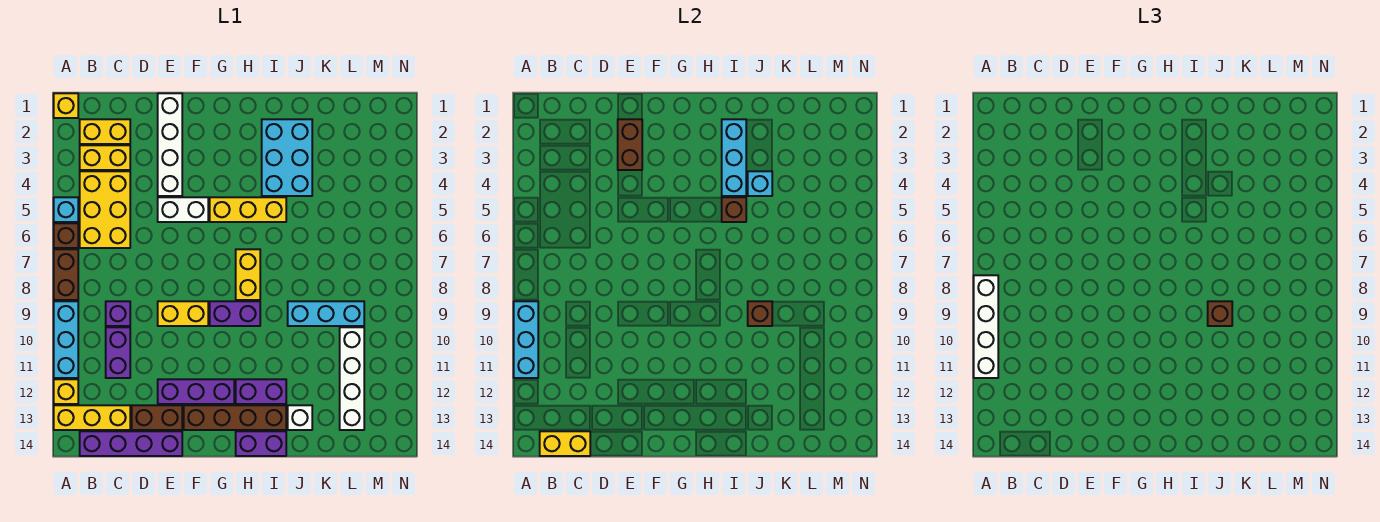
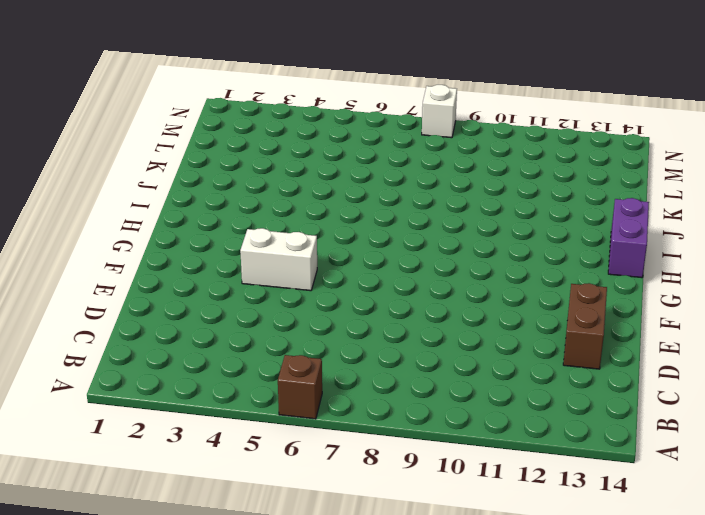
white 1x2 brick [240,228,317,291] -> white 1x2 brick turned to [158,197,208,222]
white 1x1 brick [422,85,457,138] -> white 1x1 brick moved to [288,405,312,430]
none -> yellow 1x1 brick [54,93,78,118]
none -> cyan 1x1 brick [54,197,78,222]
none -> brown 1x2 brick [54,249,78,300]
none -> cyan 1x3 brick [54,301,78,378]

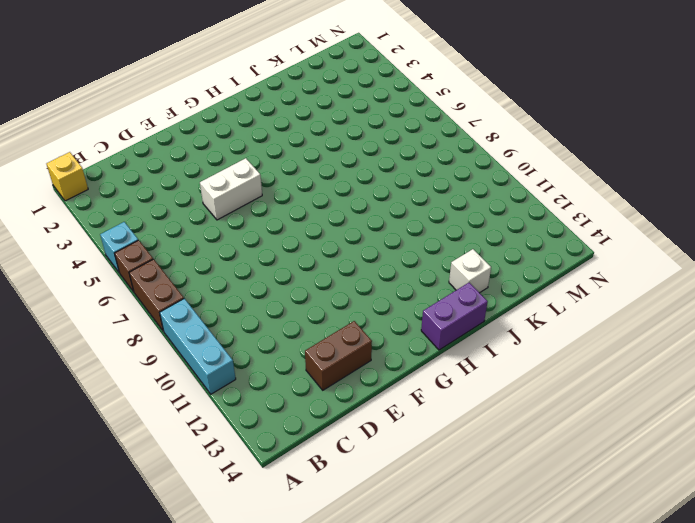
none -> yellow 1x1 brick [54,379,78,404]
none -> yellow 1x3 brick [54,405,130,430]
none -> yellow 1x2 brick [80,119,130,144]
none -> yellow 1x2 brick [80,145,130,170]

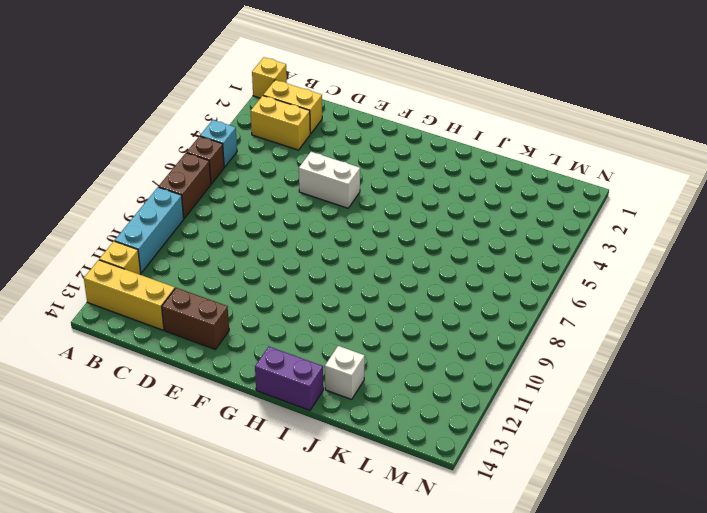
none -> yellow 2x3 brick [80,171,130,248]
none -> purple 1x4 brick [80,431,182,456]
none -> purple 1x1 brick [106,301,130,326]
none -> purple 1x2 brick [106,327,130,378]

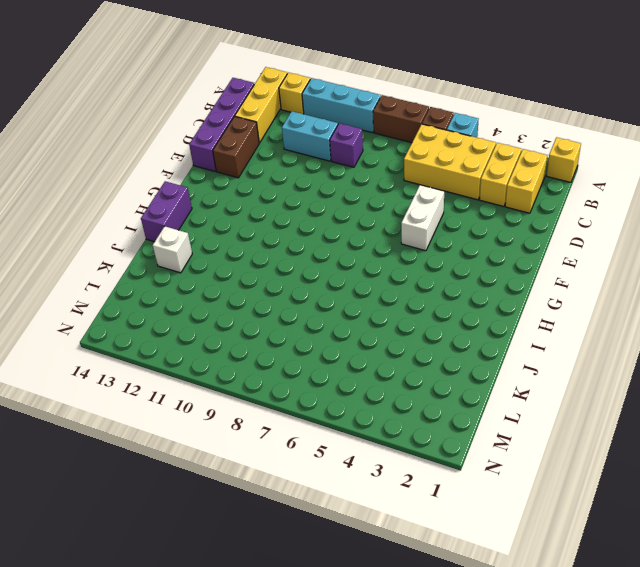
cyan 1x2 brick [282,111,338,161] -> purple 1x2 brick [106,327,130,378]
none -> white 1x4 brick [158,93,182,196]
none -> yellow 1x2 brick [158,301,208,326]
none -> purple 1x3 brick [158,379,234,404]
none -> brown 1x4 brick [184,405,286,430]

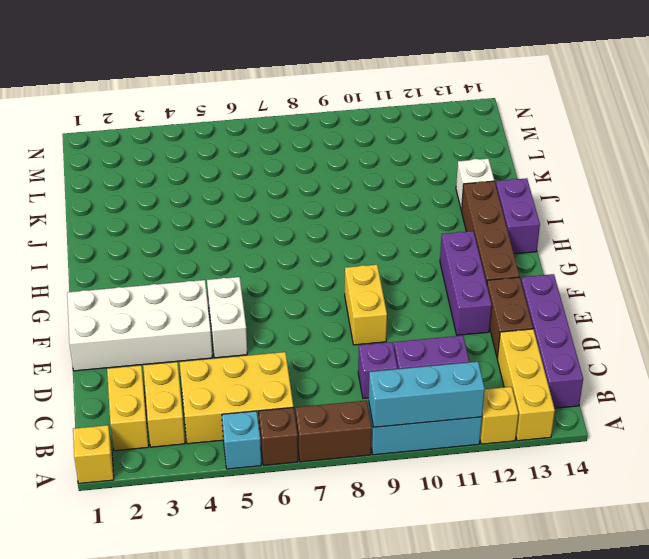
white 2x4 brick [67,280,213,371] -> white 1x4 brick [158,93,182,196]
none -> yellow 1x3 brick [210,197,286,222]
none -> purple 1x2 brick [210,301,260,326]
none -> yellow 1x2 brick [236,249,260,300]
none -> purple 1x2 brick [236,379,286,404]

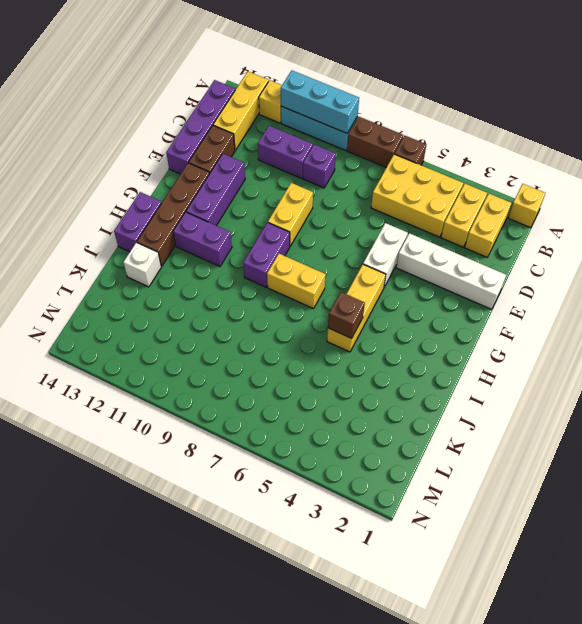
purple 1x2 brick [173,212,232,266] -> purple 1x2 brick turned to [236,379,286,404]
none -> cyan 1x1 brick [54,197,78,222]
none -> cyan 2x3 brick [262,119,312,196]
none -> cyan 1x3 brick [288,301,364,326]
none -> white 1x4 brick [340,327,364,430]

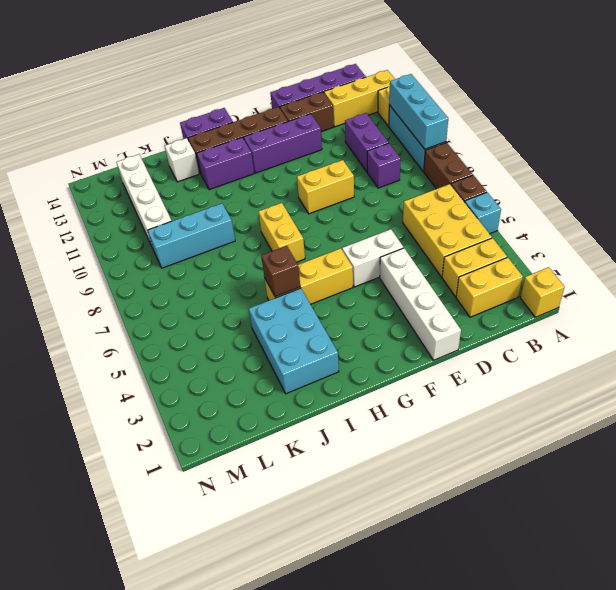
none -> purple 1x2 brick [210,301,260,326]
none -> yellow 1x2 brick [540,431,590,456]
none -> brown 1x2 brick [618,119,642,170]
none -> cyan 1x3 brick [722,119,746,196]

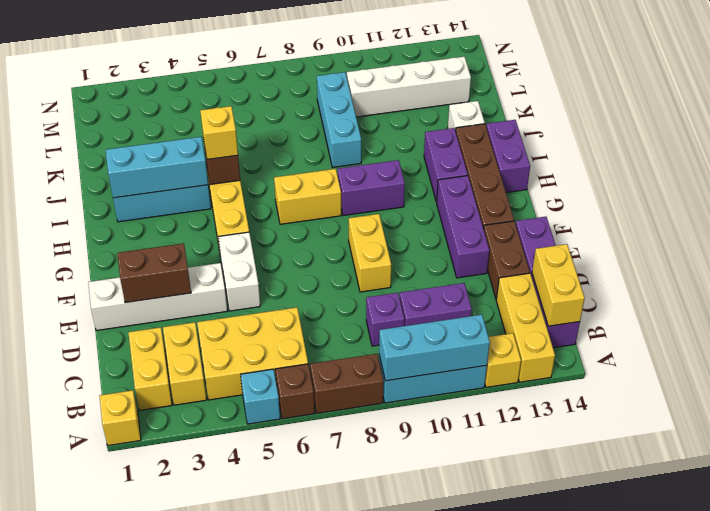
purple 1x2 brick [337,160,405,216] -> purple 1x2 brick turned to [210,301,260,326]
yellow 1x1 brick [200,106,238,159] -> none
none -> cyan 1x1 brick [748,171,772,196]
none -> brown 1x1 brick [748,301,772,326]
none -> white 1x4 brick [974,275,998,378]
none -> brown 1x1 brick [1208,301,1232,326]

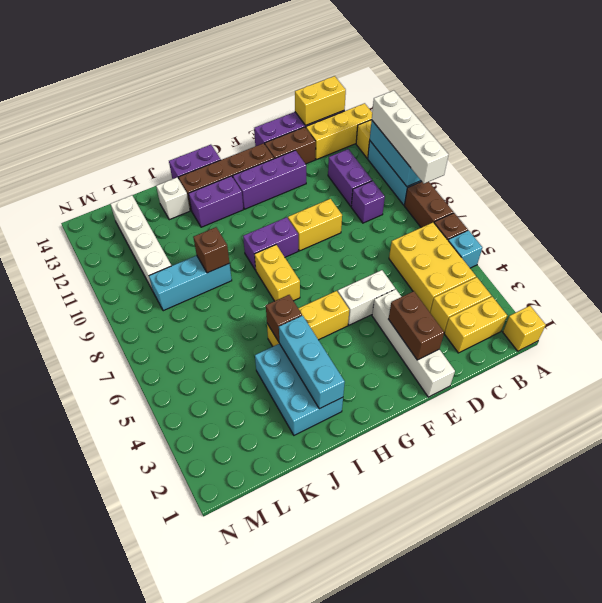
none -> cyan 1x1 brick [748,171,772,196]
none -> brown 1x1 brick [1208,301,1232,326]

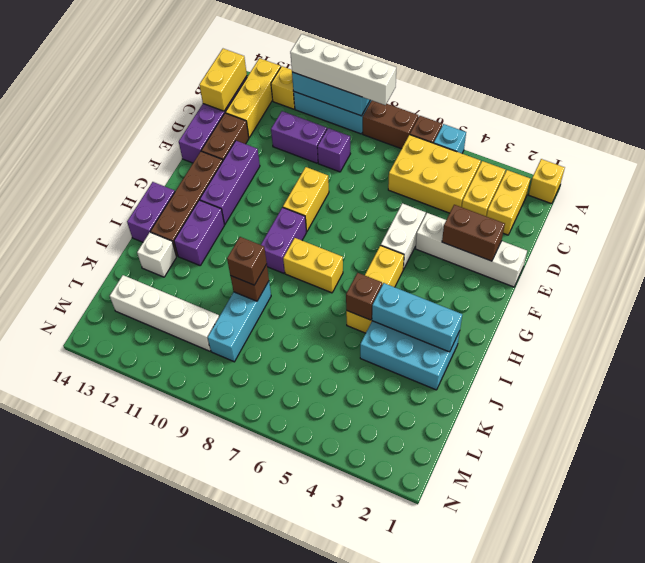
none -> cyan 1x1 brick [748,171,772,196]

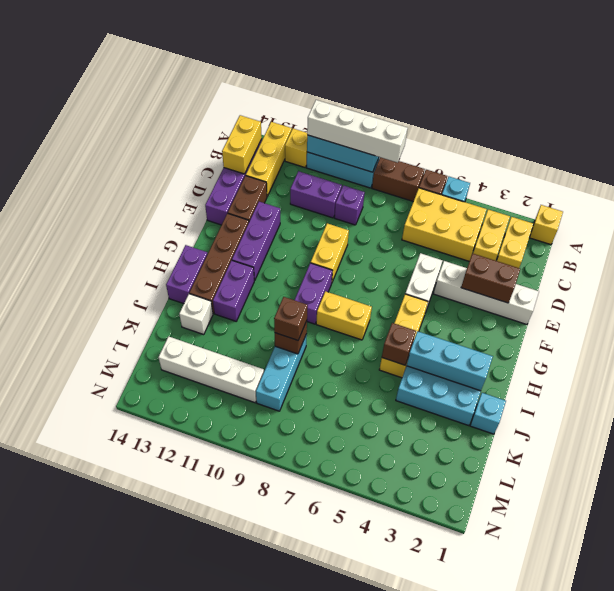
cyan 1x1 brick [470,393,506,434] -> cyan 1x1 brick moved to [748,171,772,196]

